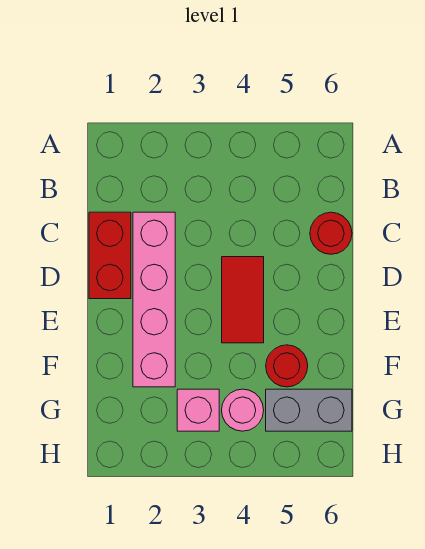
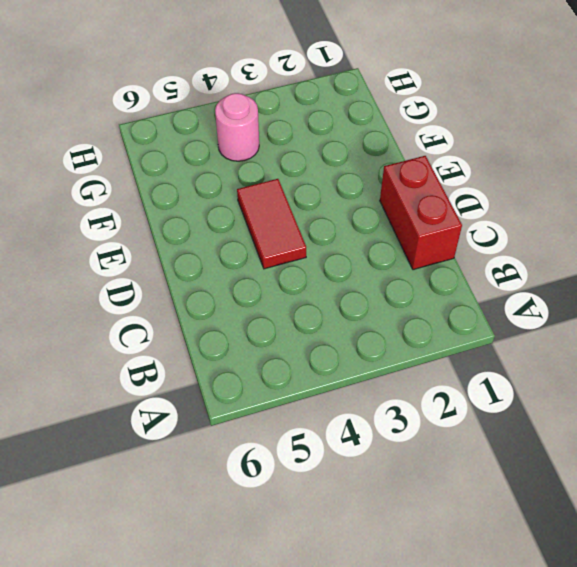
none -> pink 1x4 brick [133,212,175,387]
none -> red 1x1 round brick [310,212,352,254]

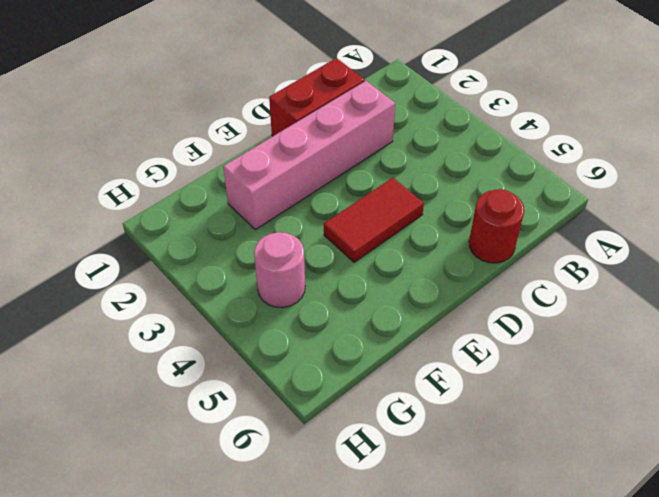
none -> red 1x1 round brick [266,345,308,387]
none -> pink 1x1 brick [177,389,219,431]

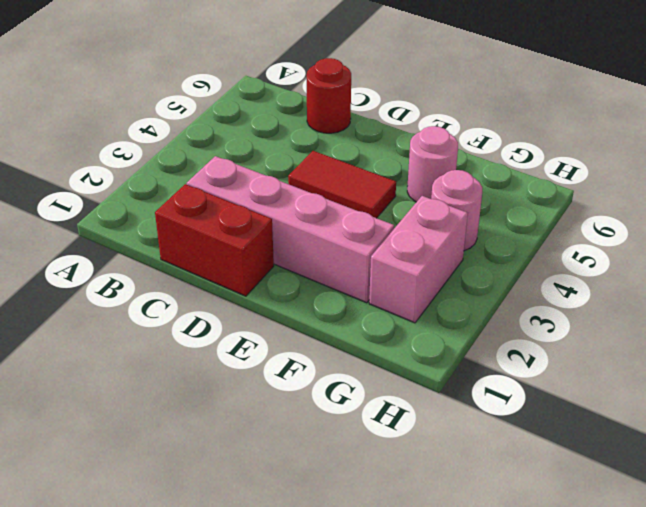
pink 1x1 round brick [407,126,458,202] -> red 1x1 round brick [266,345,308,387]
pink 1x2 brick [369,196,468,323] -> pink 1x1 brick [177,389,219,431]
none -> grey 1x2 brick [266,389,352,431]

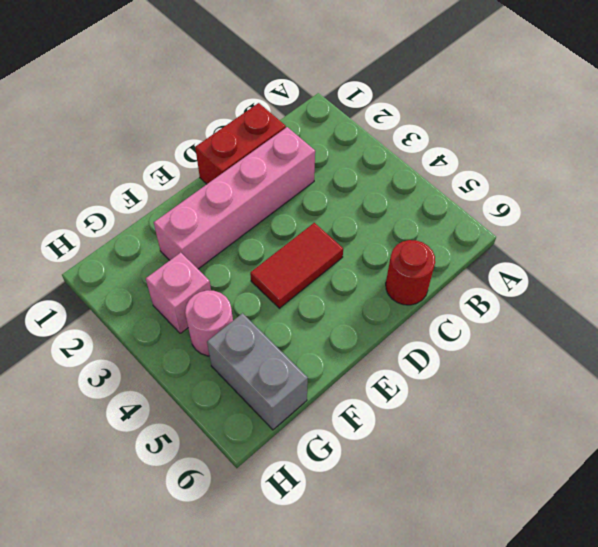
none -> red 1x1 round brick [266,345,308,387]

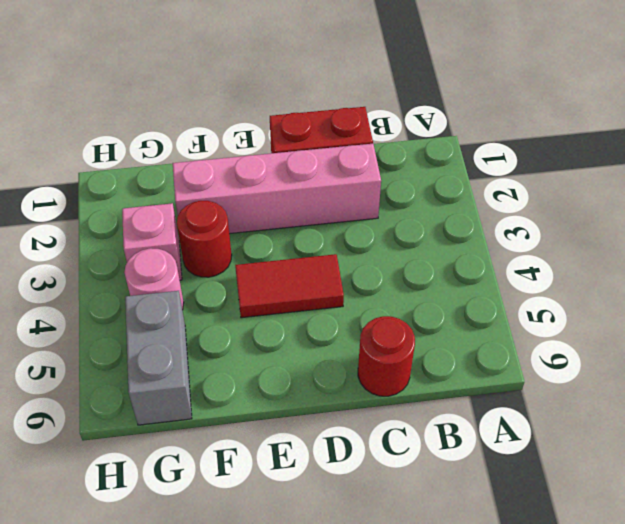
red 1x1 round brick [177,201,232,277] -> red 1x1 round brick moved to [266,345,308,387]

